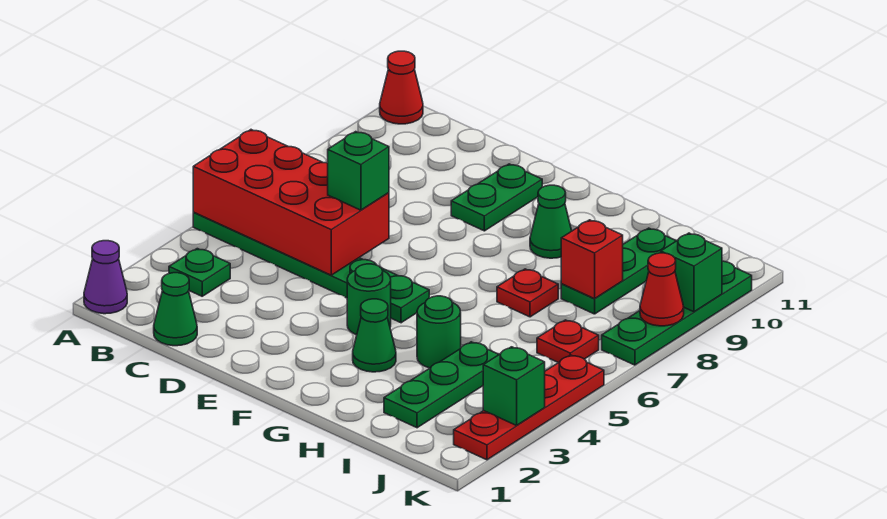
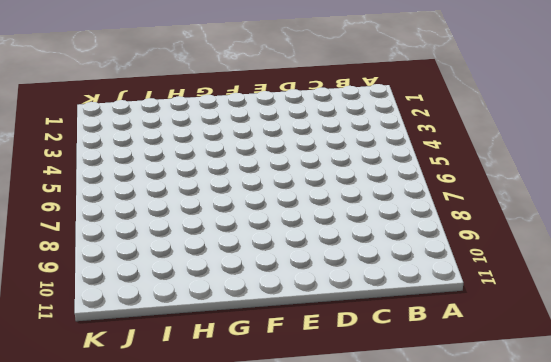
none -> purple 1x1 cone [84,241,127,314]
none -> green 1x6 plate [193,213,429,323]
none -> red 1x1 cone [380,51,423,124]

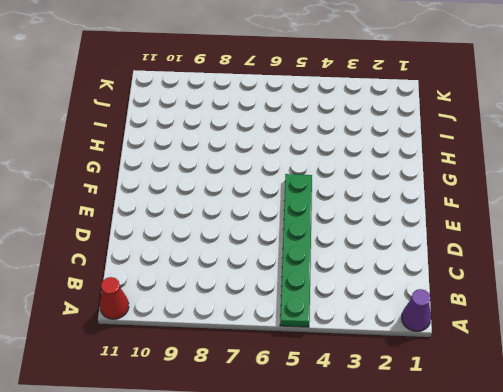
none -> green 1x1 plate [169,249,230,296]
none -> green 1x1 cone [154,273,197,346]
none -> green 1x2 plate [451,164,542,231]

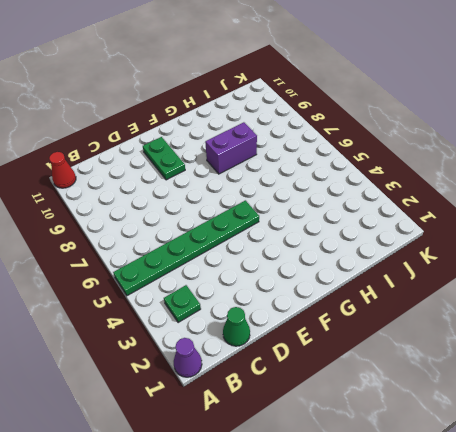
purple 1x2 brick [205,122,257,174] -> none
none -> green 1x1 round brick [347,264,391,335]
none -> green 1x1 cone [353,299,396,372]
none -> green 1x1 cone [530,185,572,258]

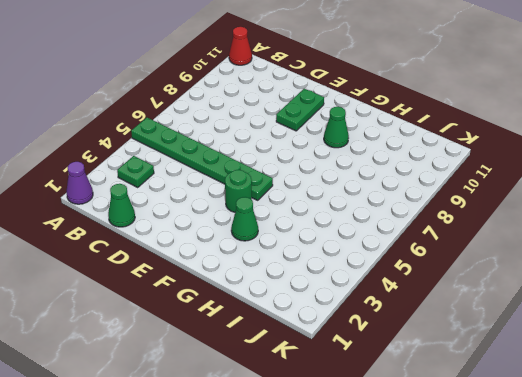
none -> green 1x1 round brick [417,296,461,368]
none -> red 1x1 plate [497,269,558,317]
none -> green 1x3 plate [384,342,499,428]

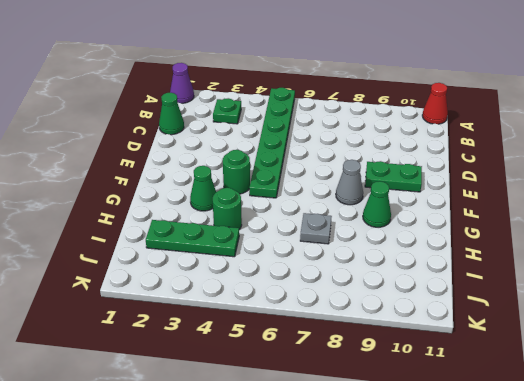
grey 1x1 cone [336,160,363,205] -> none
grey 1x1 plate [300,213,332,244] -> red 1x1 plate [497,269,558,317]
none -> green 1x3 plate [561,228,676,314]
none -> red 1x1 plate [537,320,599,363]
none -> red 1x4 plate [454,355,604,460]

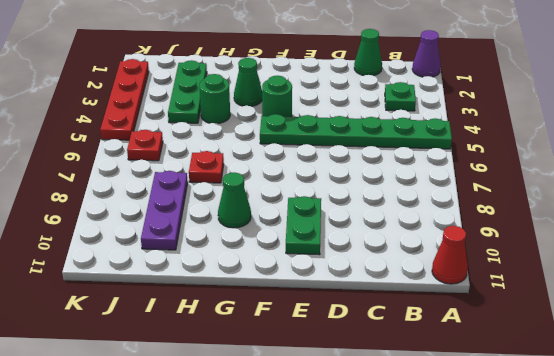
purple 1x3 plate [141,171,188,250] -> green 1x3 plate [561,228,676,314]
none -> green 1x4 plate [602,261,752,365]
none -> red 2x4 brick [193,130,389,275]
none -> red 1x1 brick [561,220,623,299]

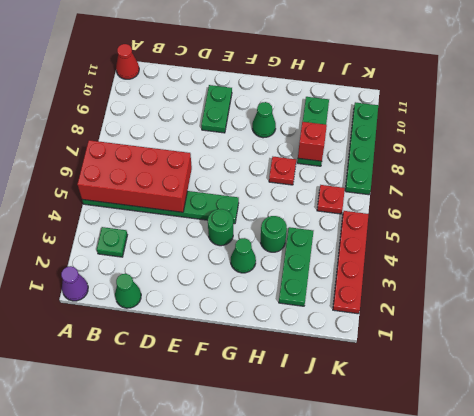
none -> green 1x1 brick [483,347,545,425]
none -> red 1x1 cone [640,253,684,326]
none -> green 1x1 brick [661,233,722,312]

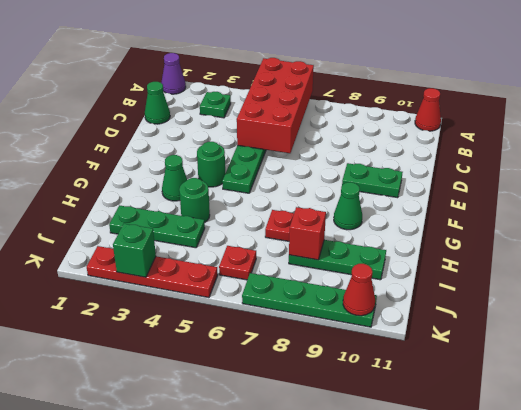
red 1x1 cone [343,264,375,316] -> red 1x1 cone moved to [640,253,684,326]
none -> green 1x1 brick [661,233,722,312]
none -> green 1x1 brick [328,132,389,210]

